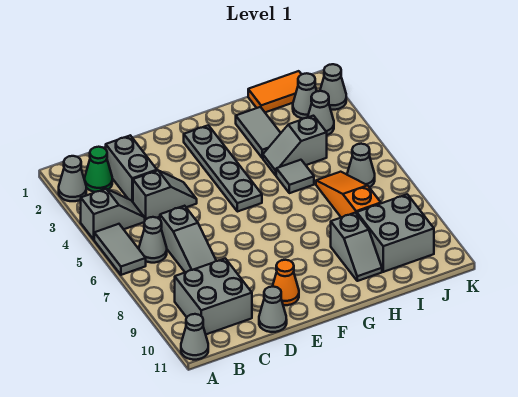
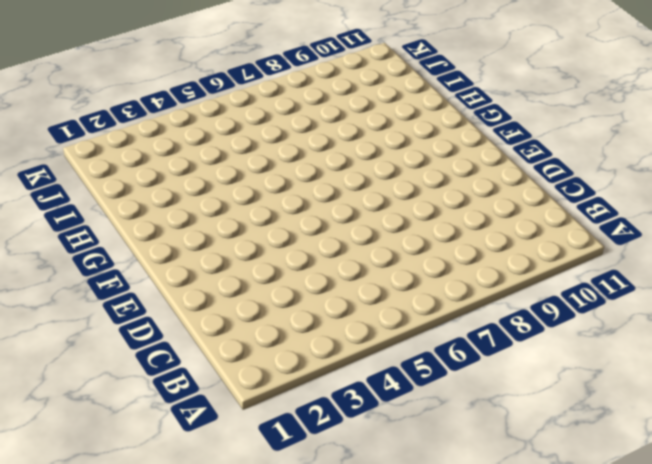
none -> grey 1x1 cone [59,156,86,201]
none -> grey 1x2 slope [81,189,145,240]
none -> grey 1x2 tile [94,224,146,275]

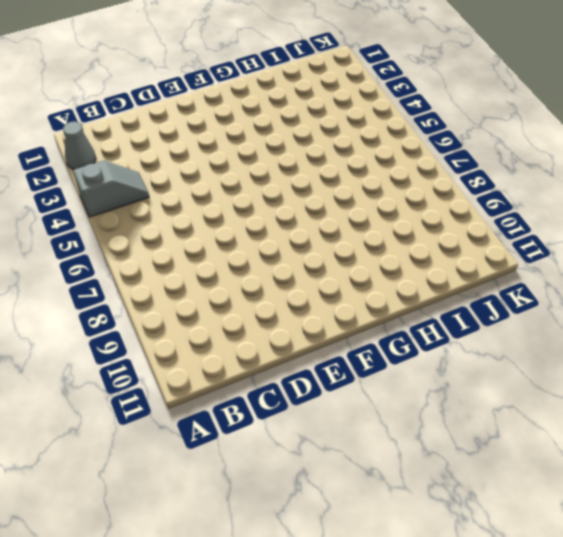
none -> grey 1x2 tile [94,224,146,275]
none -> grey 1x1 cone [181,314,208,360]
none -> green 1x1 cone [85,147,112,192]

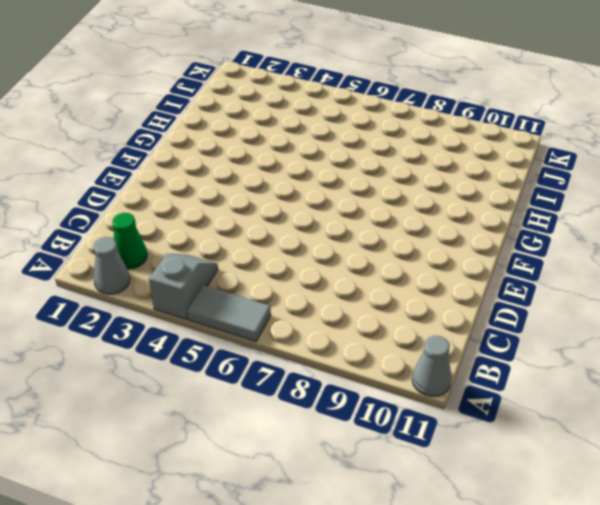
none -> grey 1x1 cone [139,217,167,263]
none -> grey 2x2 brick [175,258,252,334]
none -> grey 1x2 brick [106,135,157,202]

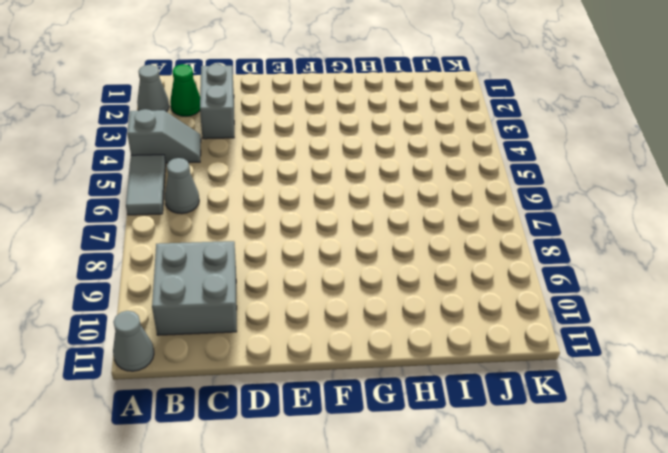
none -> grey 1x2 slope [133,171,197,220]
none -> grey 1x3 slope [160,206,216,272]
none -> grey 1x1 cone [259,287,287,332]

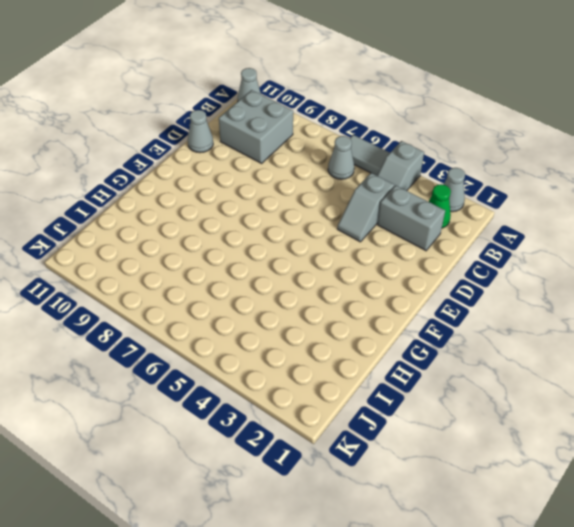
none -> grey 1x3 slope [160,206,216,272]
none -> orange 1x1 cone [272,260,299,305]
none -> grey 1x4 plate [184,125,262,212]

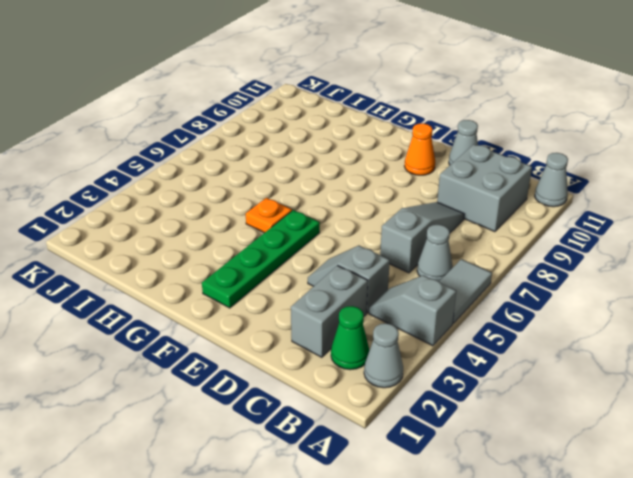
green 1x4 plate [202,210,320,308] -> grey 1x4 plate [184,125,262,212]
orange 1x1 plate [246,198,292,233] -> none
none -> grey 1x2 tile [236,107,281,158]
none -> grey 1x2 slope [263,116,327,175]
none -> grey 1x1 tile [276,160,314,193]

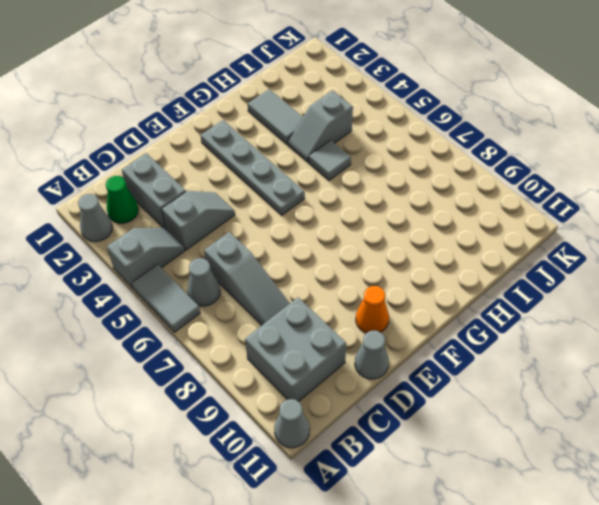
none -> grey 1x2 slope [331,213,382,281]
none -> orange 1x2 tile [248,71,302,112]
none -> orange 1x3 slope [316,172,381,217]

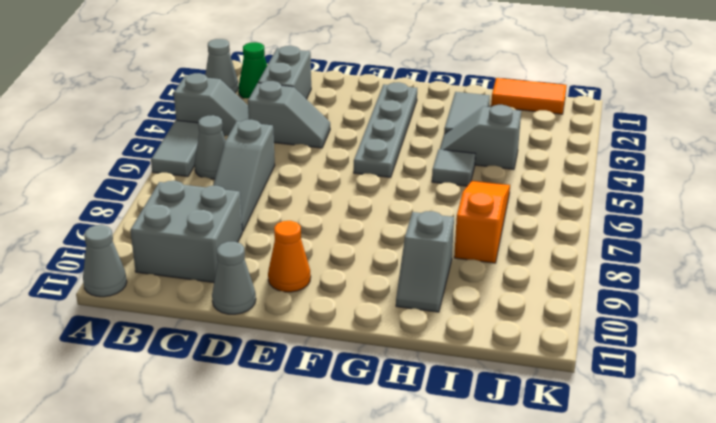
none -> grey 2x2 brick [357,194,434,272]
none -> grey 1x1 cone [293,73,317,119]
none -> grey 1x1 cone [308,91,334,135]

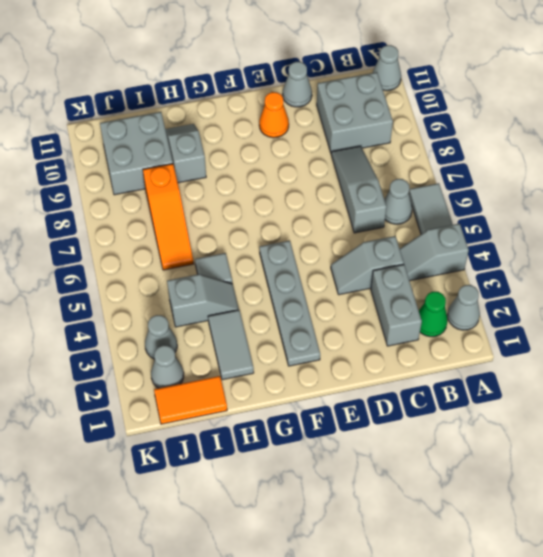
none -> grey 1x1 cone [347,144,375,187]
none -> grey 1x1 cone [320,64,346,110]

